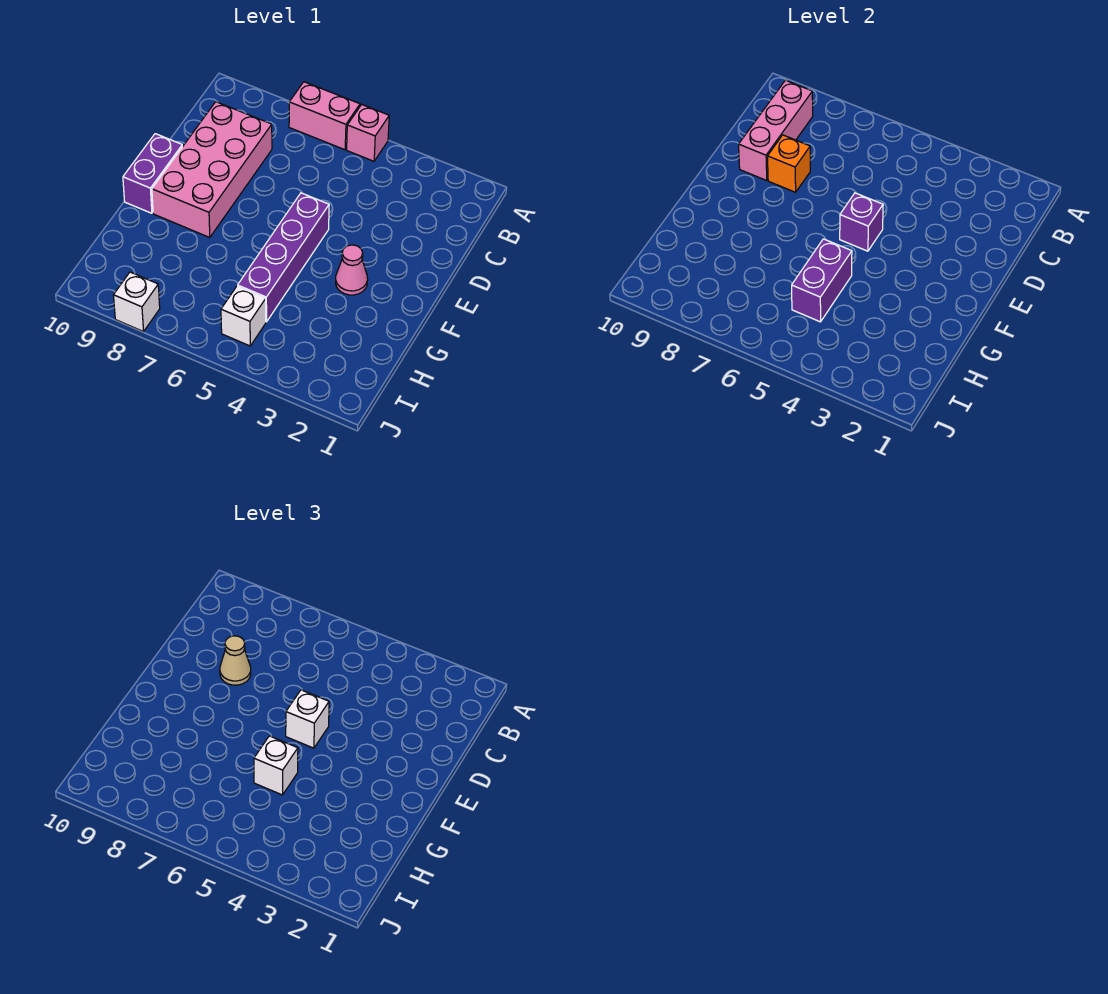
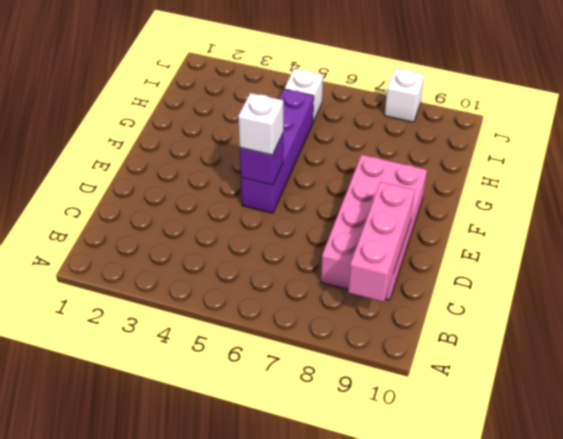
none -> pink 1x1 brick [347,105,389,161]
none -> pink 1x2 brick [289,82,360,150]
none -> purple 1x2 brick [123,134,182,213]

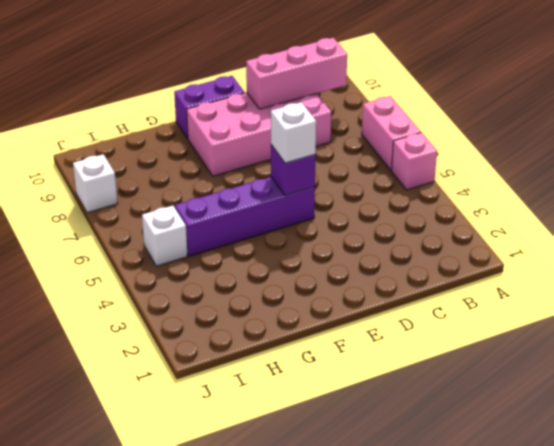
none -> pink 1x1 cone [336,245,368,295]
none -> orange 1x1 brick [768,135,810,192]
none -> purple 1x2 brick [792,239,852,322]

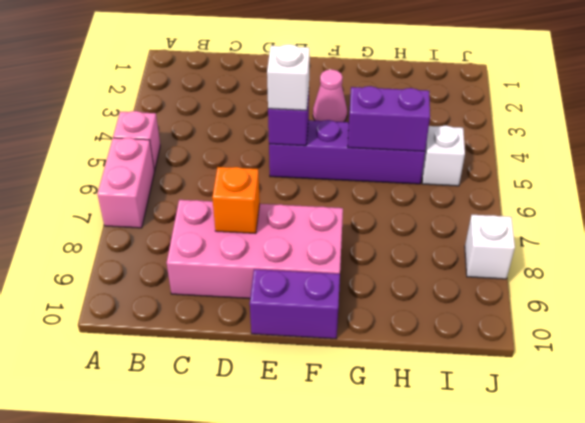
none -> pink 1x3 brick [739,80,813,180]
none -> tan 1x1 cone [220,636,251,685]
none -> white 1x1 brick [254,736,298,795]

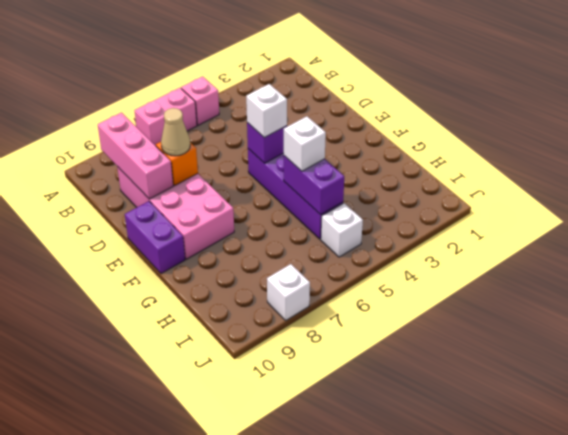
none -> pink 1x1 cone [336,245,368,295]

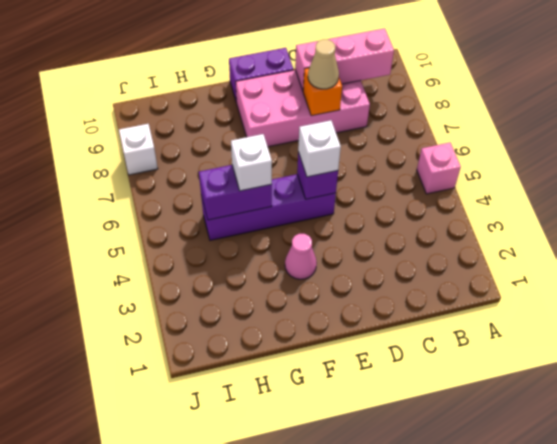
none -> pink 1x2 brick [289,82,360,150]
none -> white 1x1 brick [221,286,266,346]

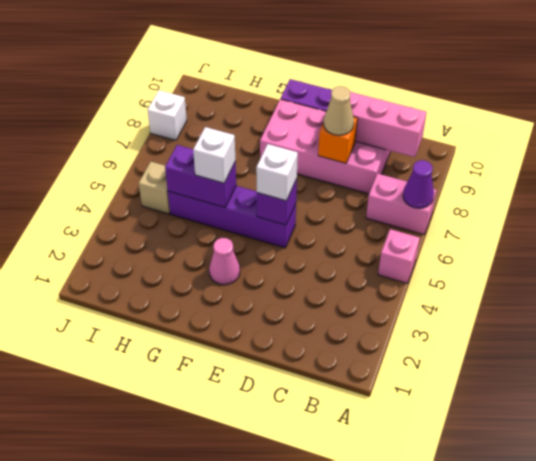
pink 1x2 brick [366,174,436,234] -> pink 1x2 brick turned to [289,82,360,150]
purple 1x1 cone [403,160,434,208] -> none
tan 1x1 brick [139,162,170,214] -> white 1x1 brick [221,286,266,346]

